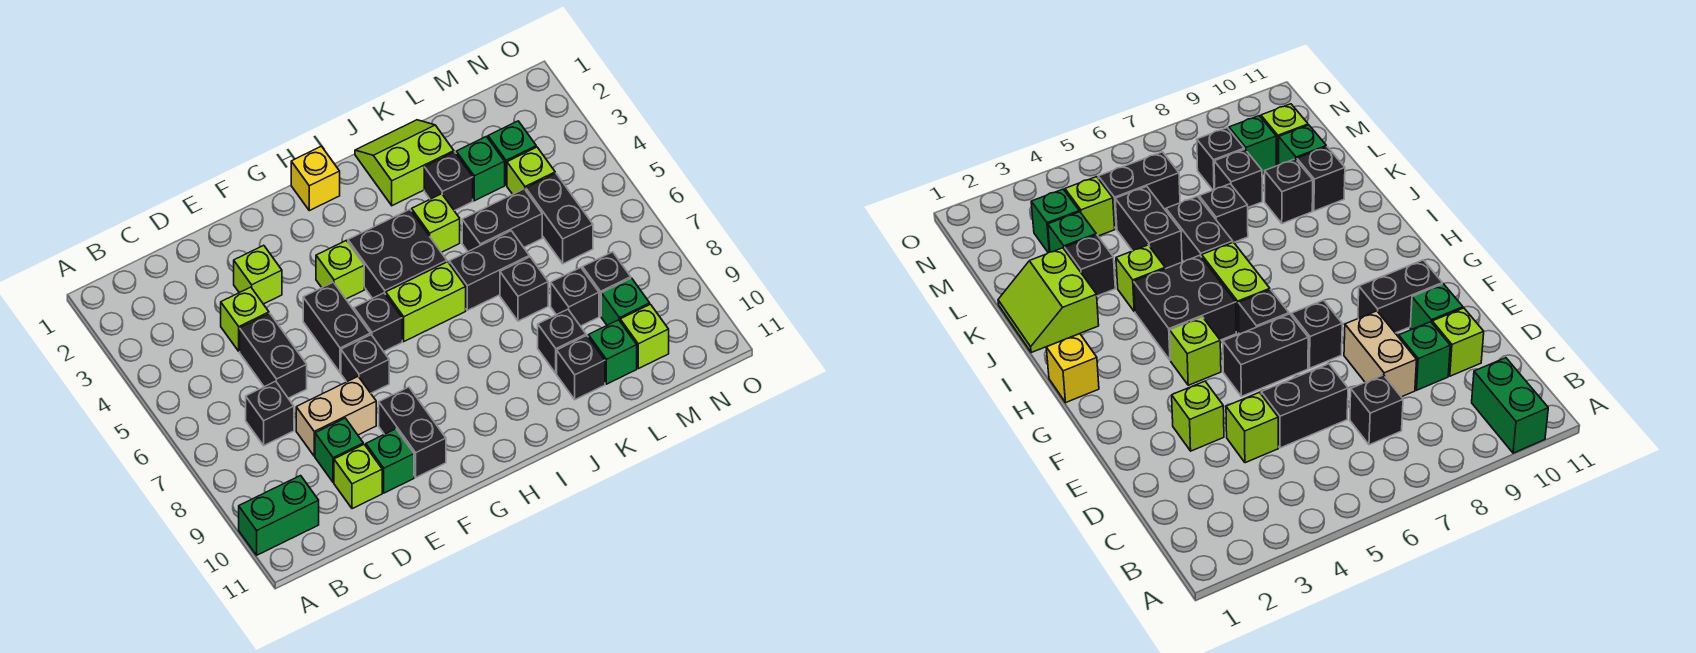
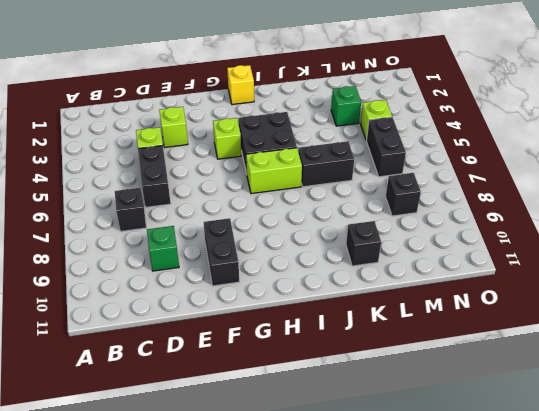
none -> green 1x2 brick [239,476,319,555]
none -> tan 1x2 brick [296,377,376,456]
none -> lime 1x1 brick [334,444,382,509]
none -> green 1x1 brick [366,429,414,493]

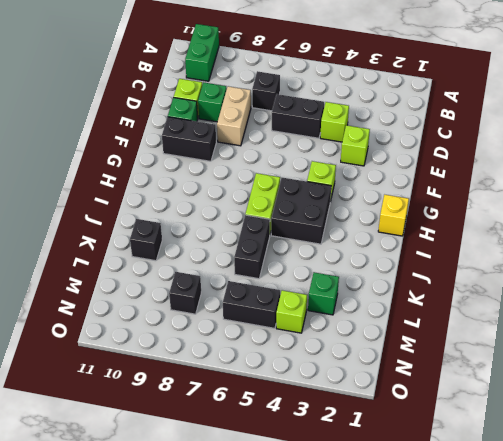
none -> black 1x2 brick [303,282,370,373]
none -> black 1x1 brick [341,335,389,393]
none -> black 1x1 brick [354,293,402,351]
none -> lime 2x2 slope [355,120,454,206]

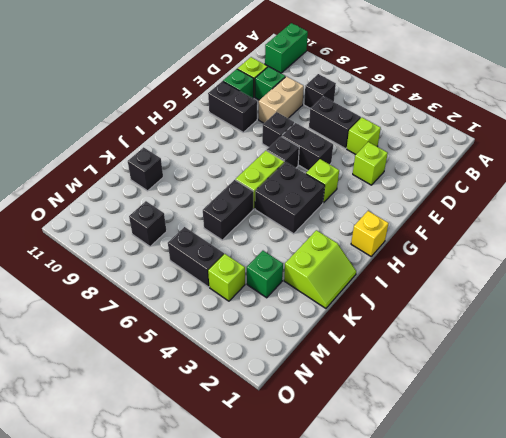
none -> lime 1x1 brick [412,194,460,252]
none -> black 1x1 brick [424,152,473,211]
none -> black 1x2 brick [462,189,542,251]
none -> black 1x1 brick [500,257,548,321]

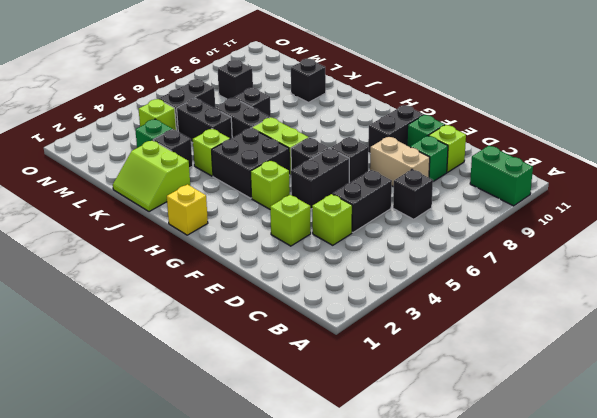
none -> black 1x1 brick [538,309,586,373]
none -> black 1x1 brick [551,268,599,326]
none -> green 1x1 brick [588,320,637,384]
none -> green 1x1 brick [488,121,536,185]

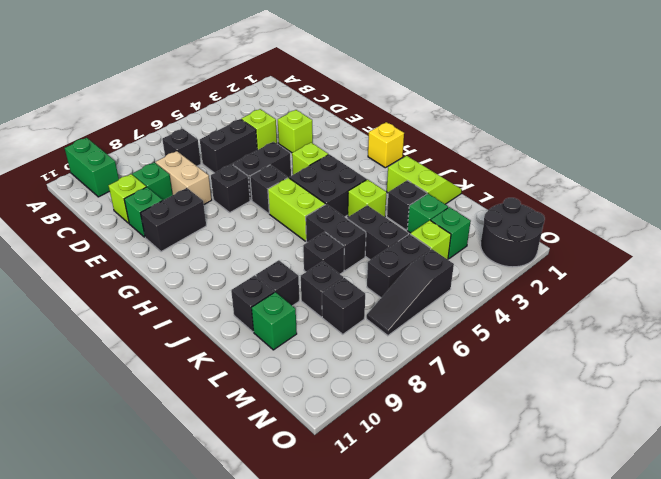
black 2x2 round brick [481,198,545,267] -> none
black 1x3 slope [367,249,454,336] -> none
none -> green 1x1 brick [601,278,650,325]
none -> lime 1x1 brick [620,304,669,369]

